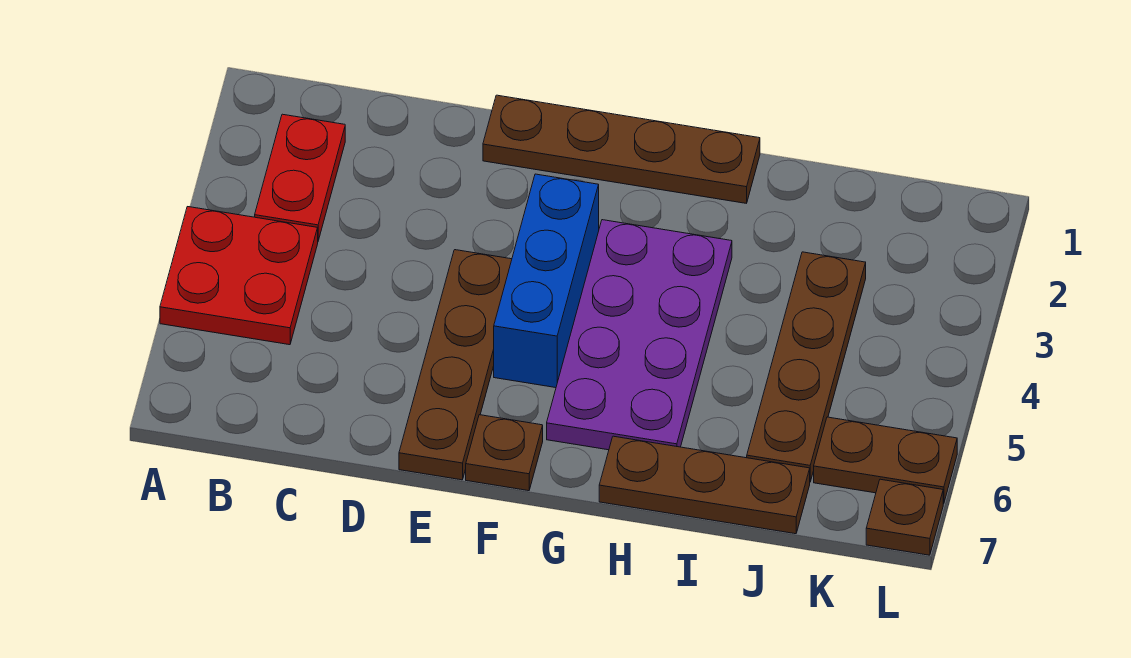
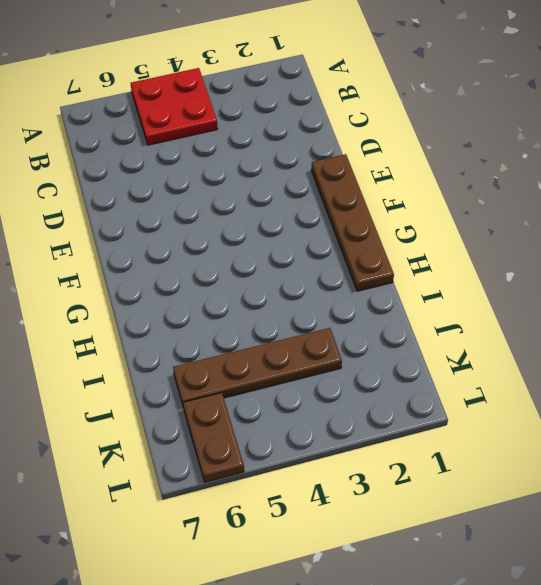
none -> red 1x2 plate [255,114,345,240]
none -> brown 1x4 plate [399,250,512,480]

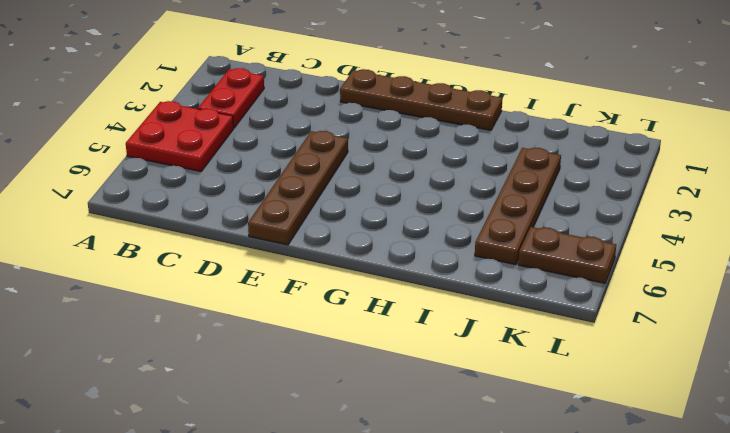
none -> blue 1x3 brick [494,174,599,388]
none -> brown 1x1 plate [466,415,543,491]

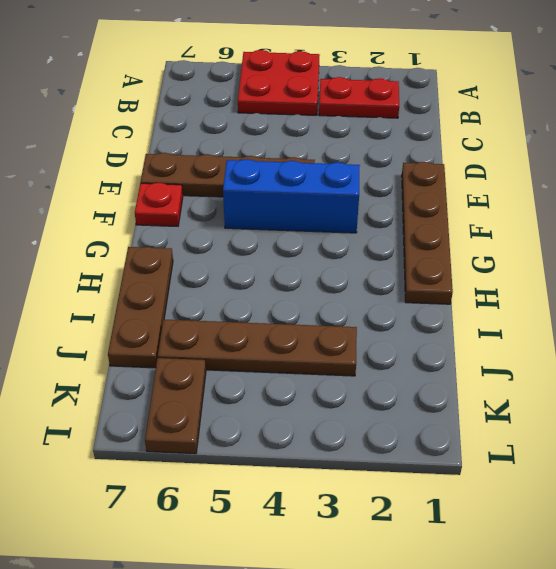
red 1x1 plate [135,183,183,226] -> brown 1x1 plate [466,415,543,491]
none -> purple 2x4 plate [547,220,732,450]
none -> brown 1x1 plate [866,479,943,555]

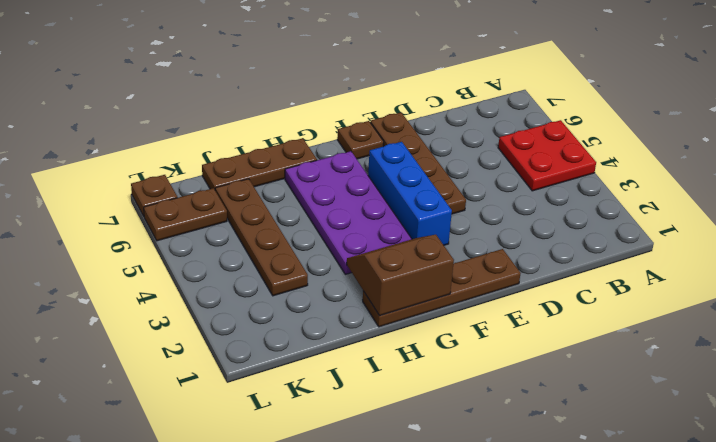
brown 2x2 slope [347,235,454,316] -> none
none -> red 1x2 plate [255,114,345,240]

